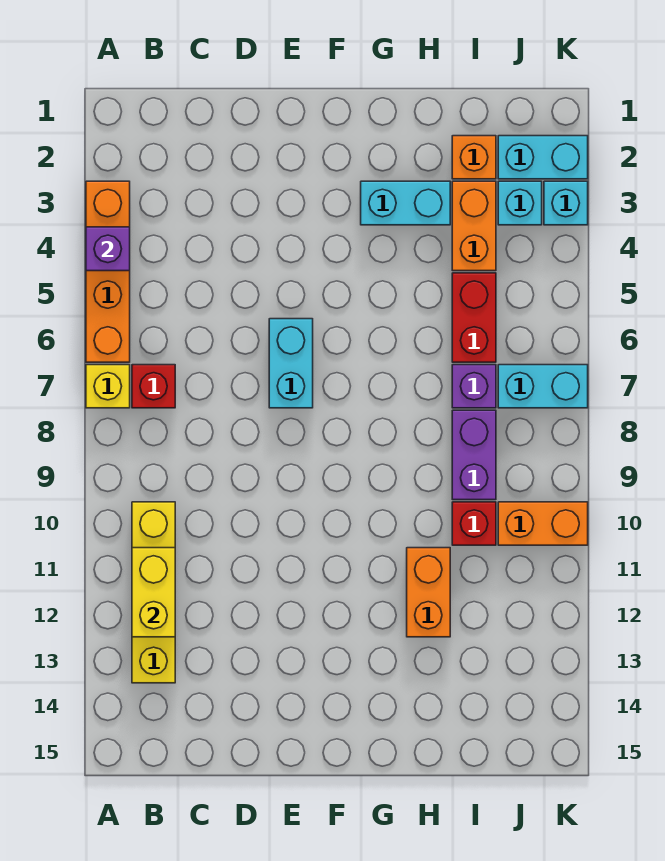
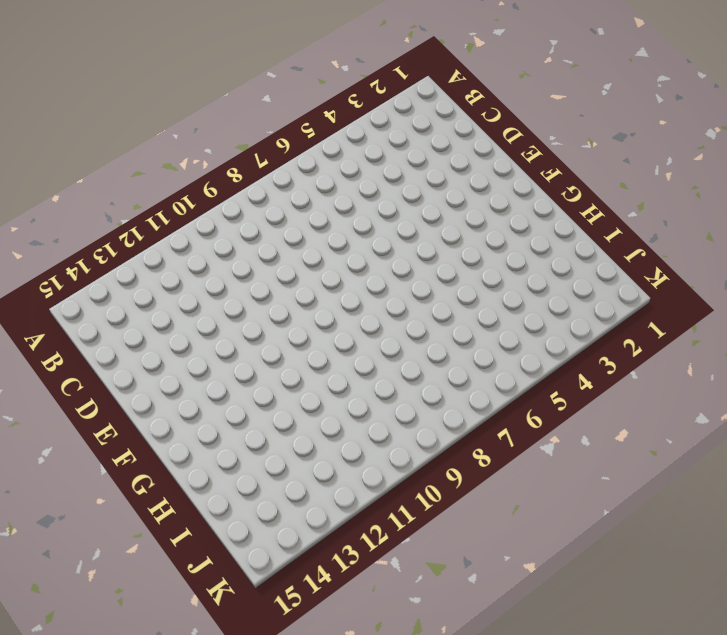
none -> orange 1x4 brick [86,181,130,362]
none -> yellow 1x1 brick [86,365,130,408]
none -> red 1x1 brick [132,365,175,408]

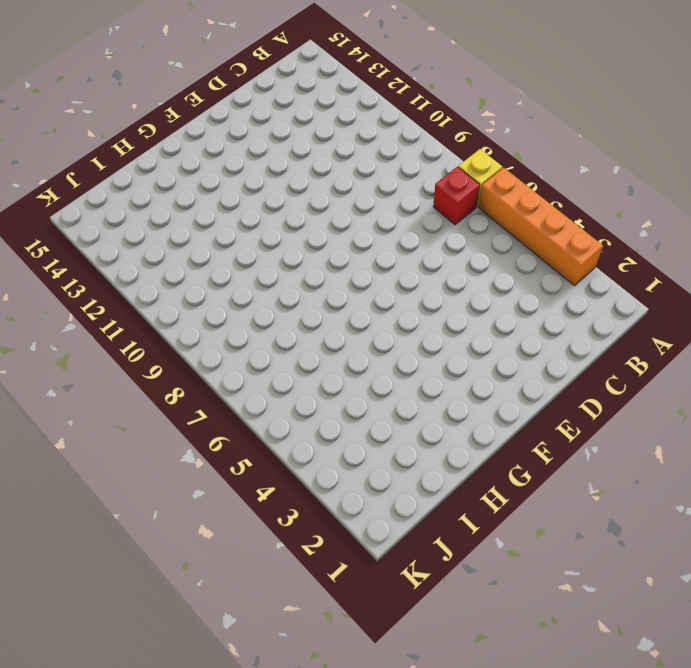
none -> yellow 1x4 brick [132,502,175,683]
none -> cyan 1x2 brick [269,319,313,408]
none -> cyan 1x2 brick [361,181,450,225]

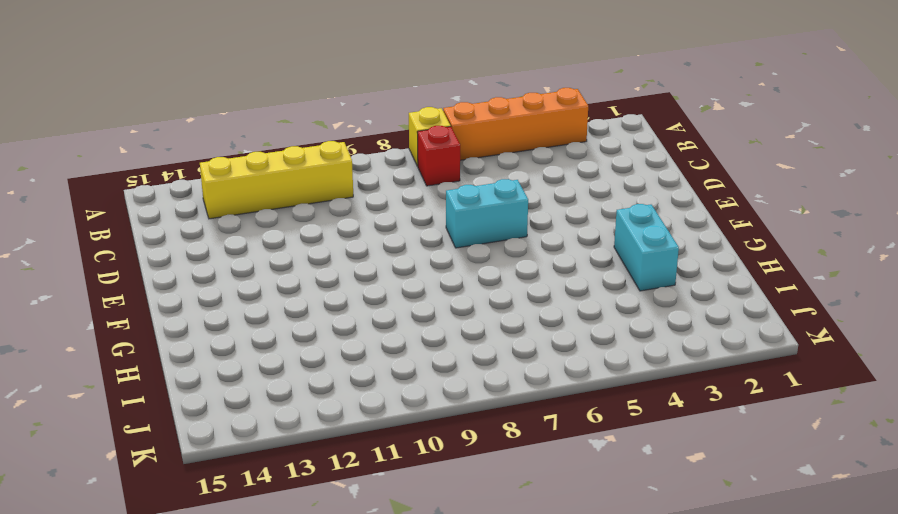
none -> orange 1x2 brick [407,548,450,637]
none -> orange 1x1 brick [452,136,496,179]
none -> orange 1x2 brick [452,181,496,271]

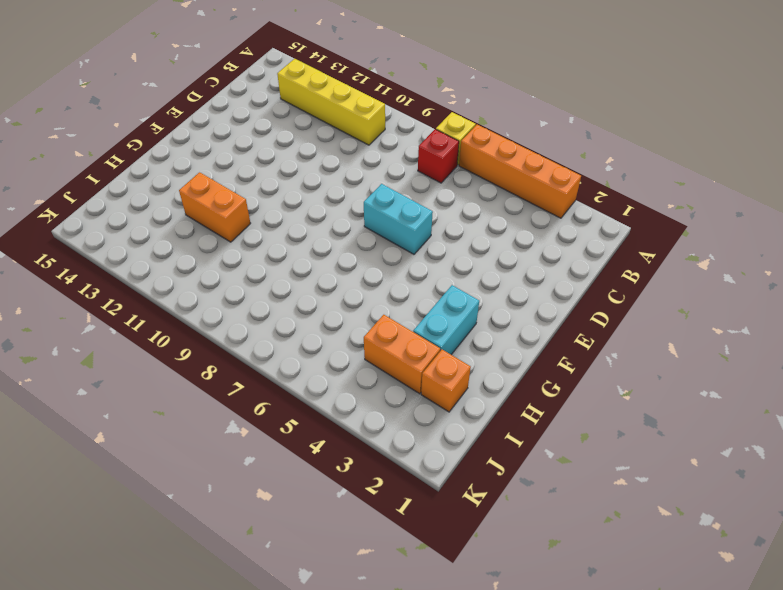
none -> red 1x2 brick [452,273,496,362]
none -> purple 1x1 brick [452,365,496,408]
none -> purple 1x2 brick [452,410,496,500]

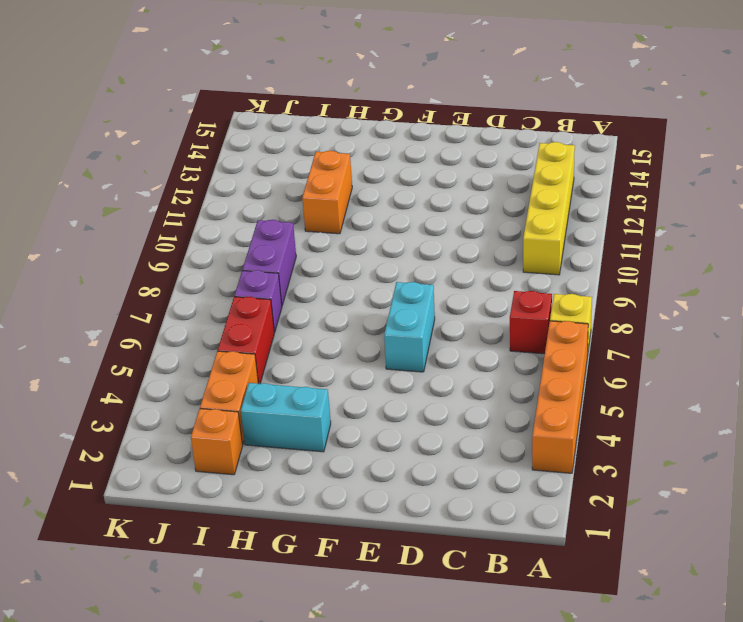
none -> red 1x1 brick [452,502,496,545]
none -> cyan 1x2 brick [498,136,588,179]
none -> cyan 1x1 brick [498,181,542,225]

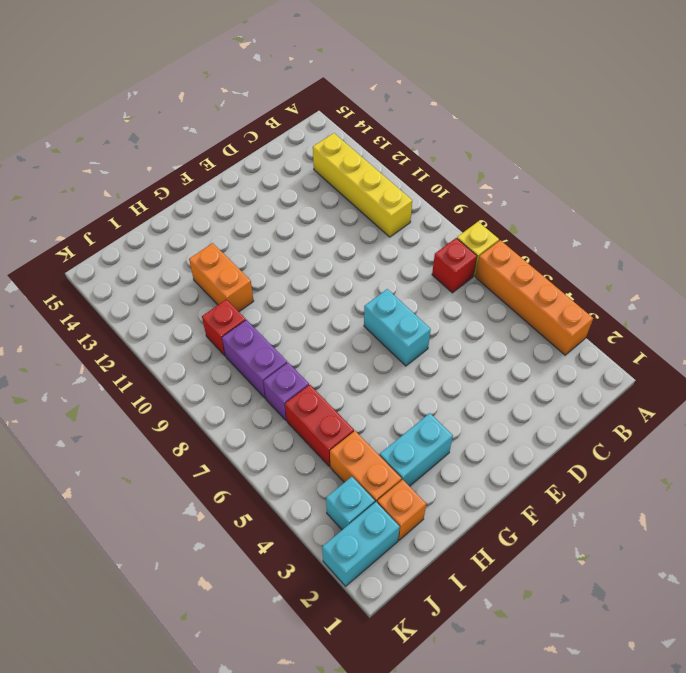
none -> cyan 1x2 brick [498,365,588,408]
none -> orange 1x2 brick [498,502,588,545]
none -> cyan 1x1 brick [544,181,588,225]

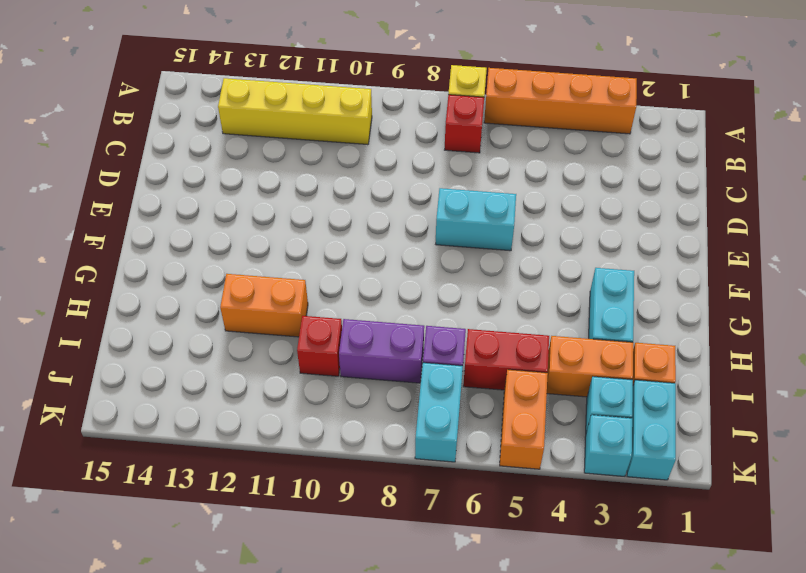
orange 1x2 brick [500,370,548,469] -> orange 1x2 brick moved to [498,502,588,545]
none -> purple 1x1 brick [86,227,130,271]
none -> yellow 1x2 brick [132,548,175,637]

